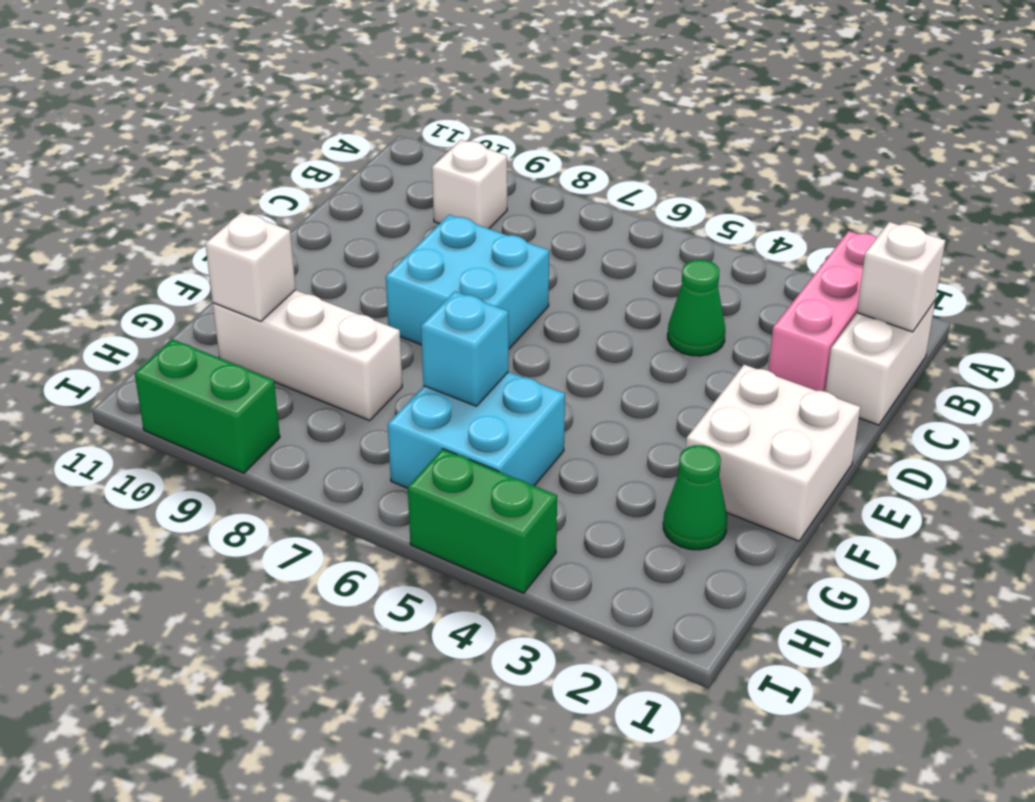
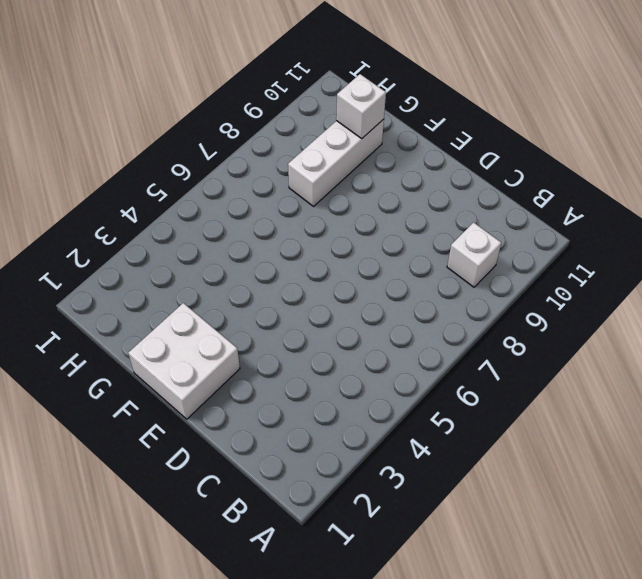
none -> pink 1x3 brick [768,231,877,391]
none -> white 1x2 brick [825,301,935,425]
none -> green 1x1 cone [668,260,725,356]

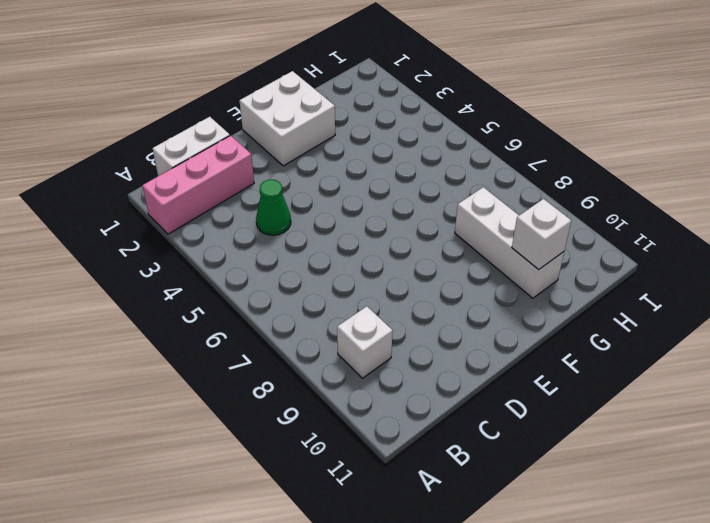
none -> cyan 2x2 brick [386,215,549,349]
none -> green 1x1 cone [663,445,727,550]
none -> cyan 2x2 brick [388,372,565,488]

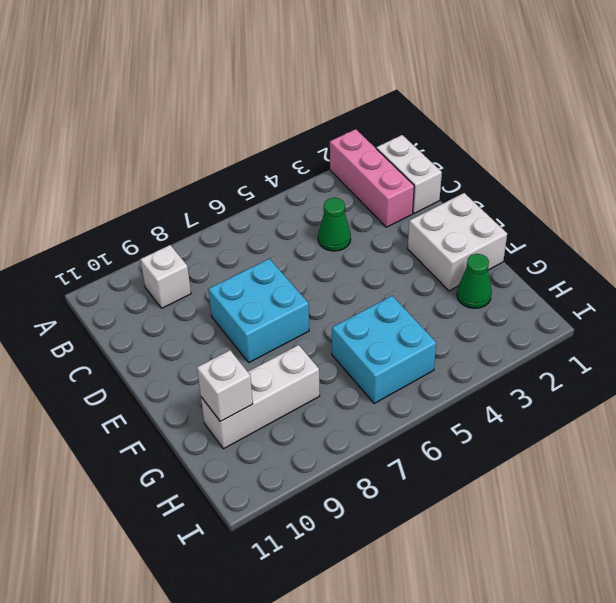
none -> green 1x2 brick [408,449,557,593]
none -> green 1x2 brick [135,339,280,473]
none -> white 1x1 brick [857,222,945,332]

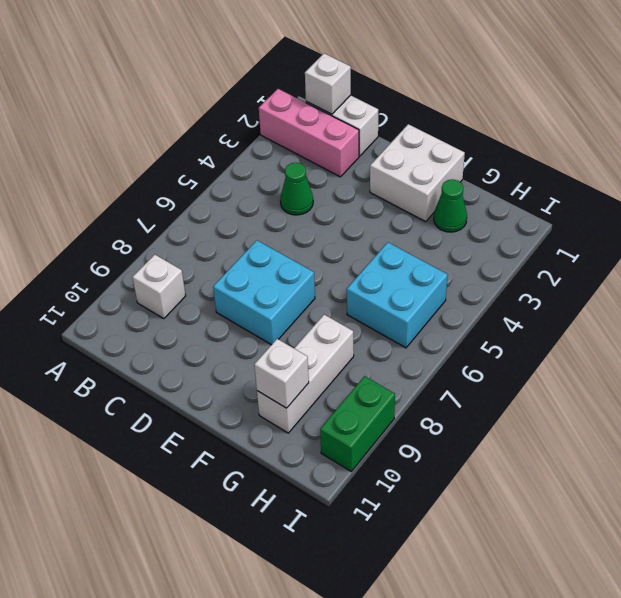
none -> green 1x2 brick [408,449,557,593]
none -> cyan 1x1 brick [421,291,509,406]

